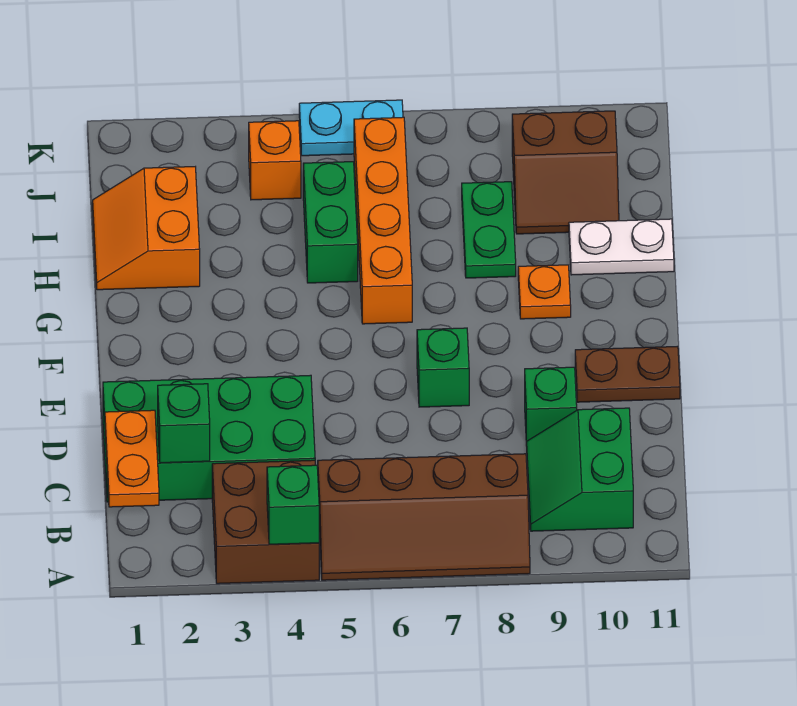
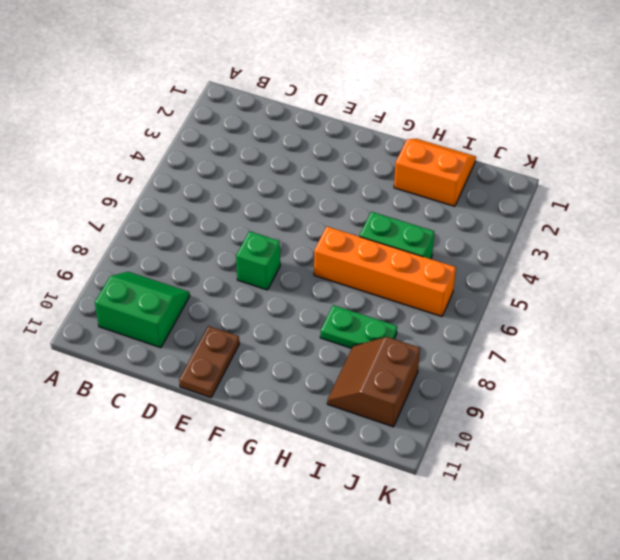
none -> brown 2x2 brick [212,460,319,584]
none -> brown 2x4 slope [318,454,530,580]
none -> green 2x4 brick [103,375,315,502]

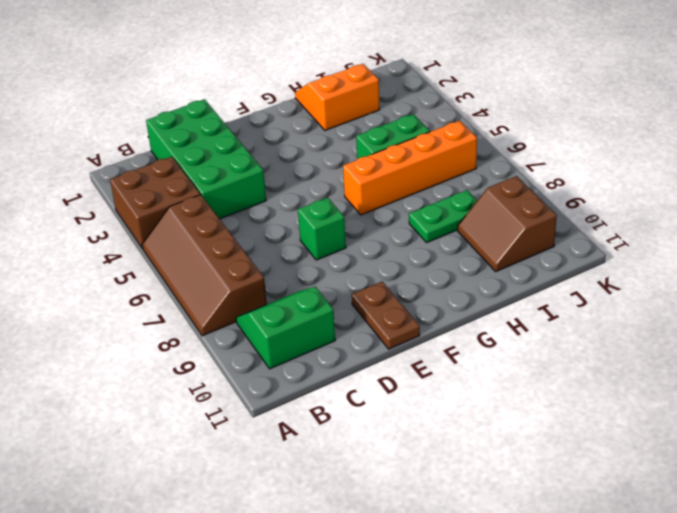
none -> green 1x1 brick [525,367,577,446]
none -> orange 1x1 plate [518,265,571,319]
none -> white 1x2 plate [569,219,674,275]

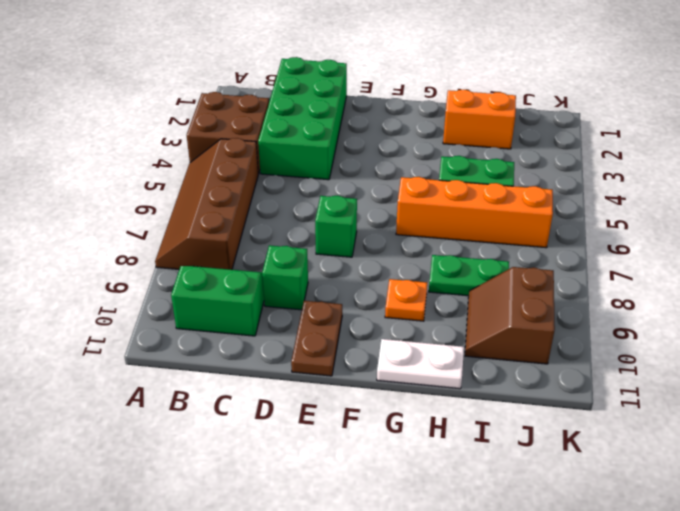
white 1x2 plate [377,339,464,389] -> white 1x2 plate turned to [569,219,674,275]
none -> orange 1x1 brick [249,121,301,200]
none -> cyan 1x2 plate [299,100,403,156]
none -> green 1x1 brick [267,465,319,544]

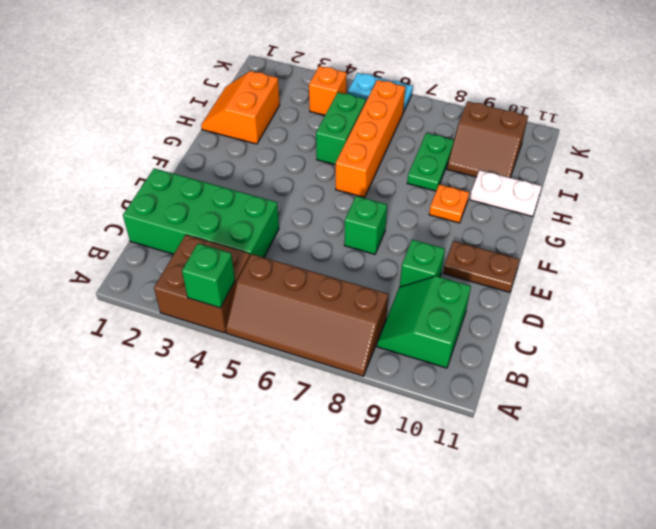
none -> orange 1x2 plate [105,410,159,507]
none -> green 1x1 brick [158,384,210,463]

